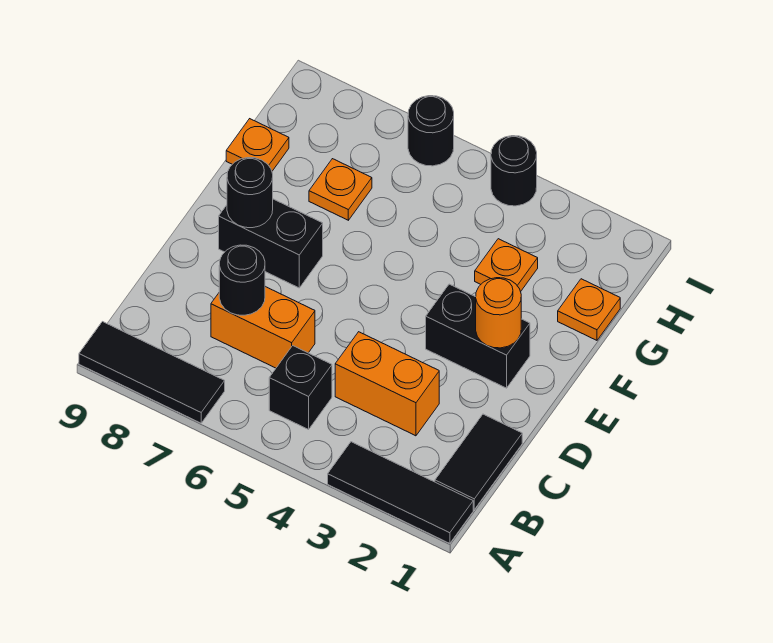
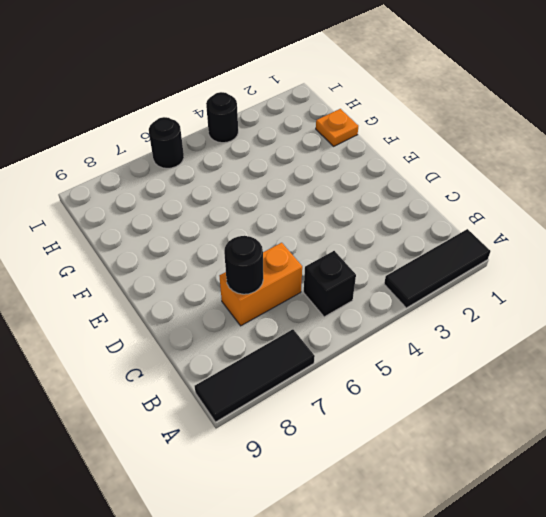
none -> black 1x2 tile [435,414,522,509]
none -> orange 1x2 brick [335,332,439,436]
none -> black 1x2 brick [426,284,530,388]

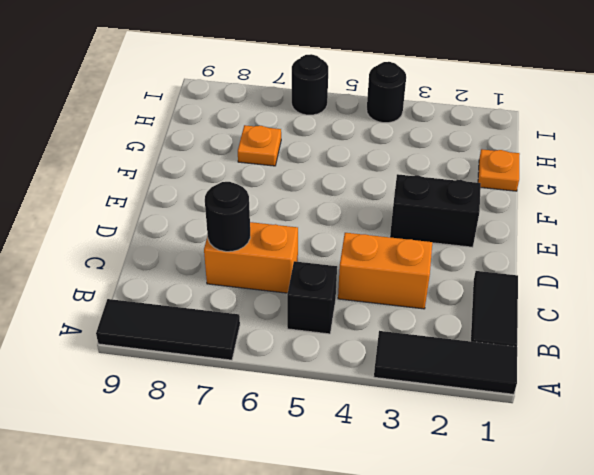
none -> black 1x2 brick [219,199,323,288]
none -> orange 1x1 plate [475,239,538,292]
none -> orange 1x1 plate [226,119,289,171]

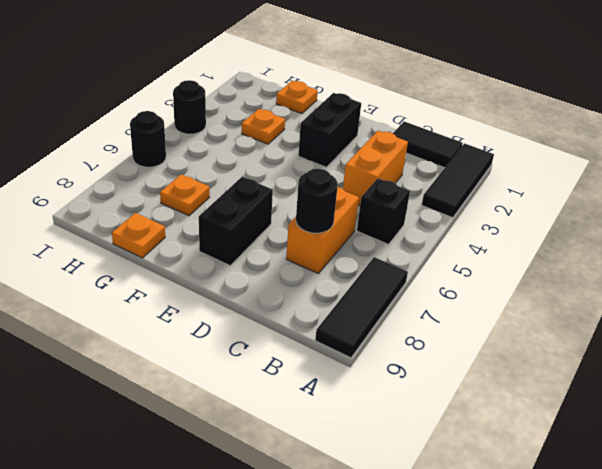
none -> orange 1x1 round brick [476,278,521,348]
none -> black 1x1 round brick [227,158,273,228]

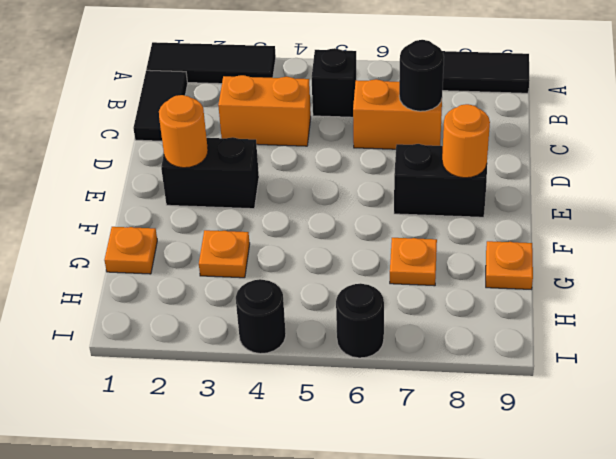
orange 1x1 round brick [442,104,490,178] -> black 1x1 round brick [227,158,273,228]

